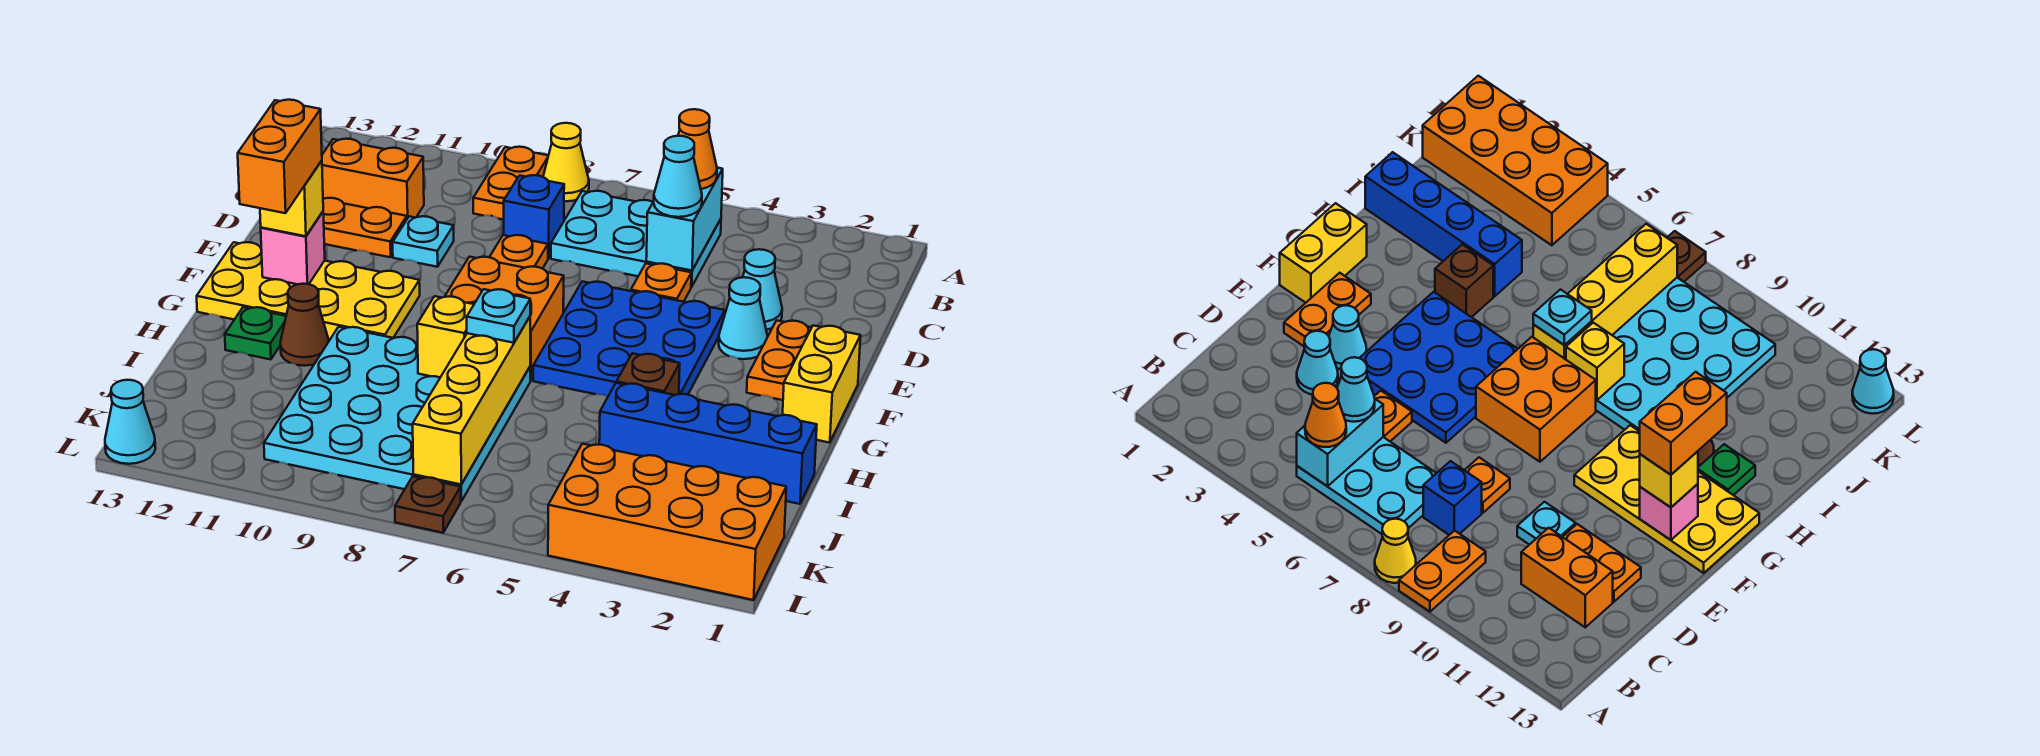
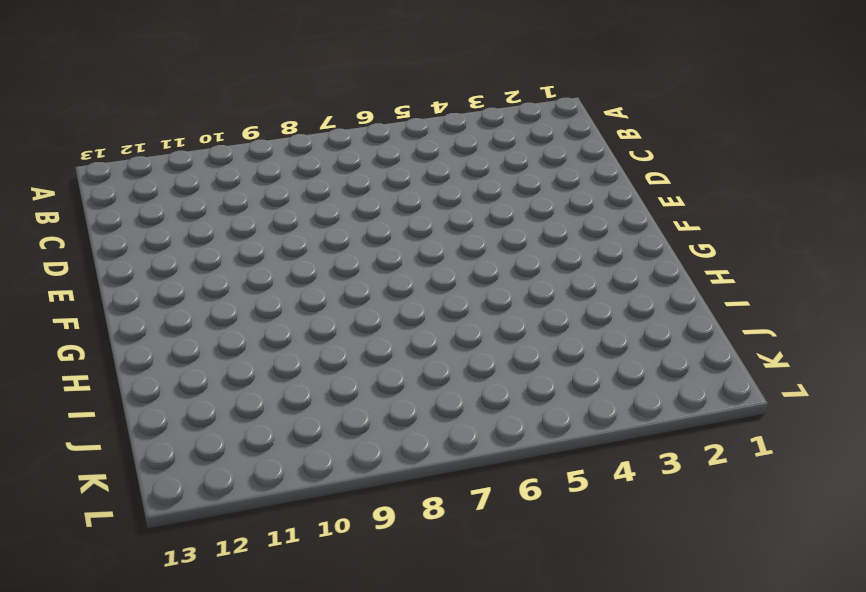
none -> yellow 1x1 cone [543,123,589,201]
none -> orange 1x2 plate [473,147,548,220]
none -> cyan 2x3 plate [551,191,721,287]
none -> blue 1x1 brick [504,175,564,258]

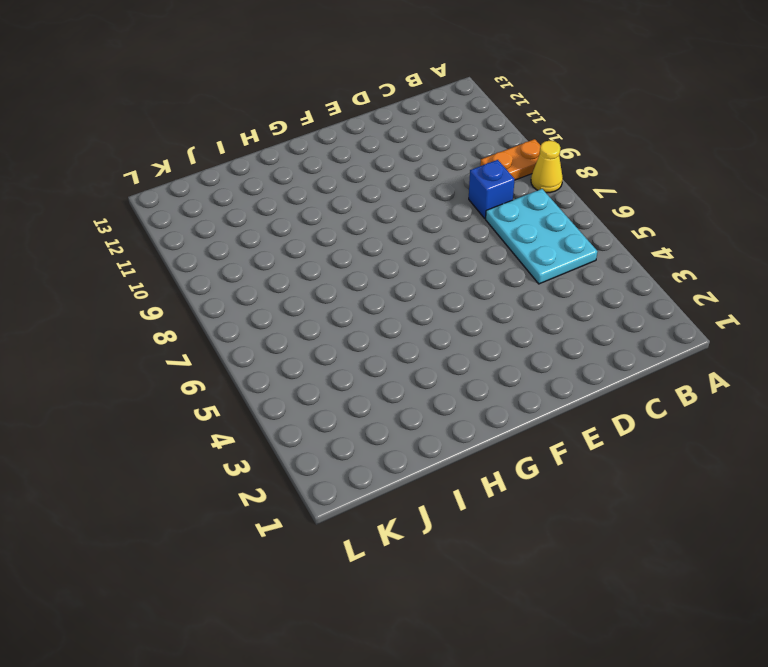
none -> orange 1x2 brick [322,139,424,219]
none -> cyan 1x1 cone [743,249,782,330]
none -> orange 1x1 plate [631,264,691,302]
none -> orange 1x1 plate [490,235,548,269]

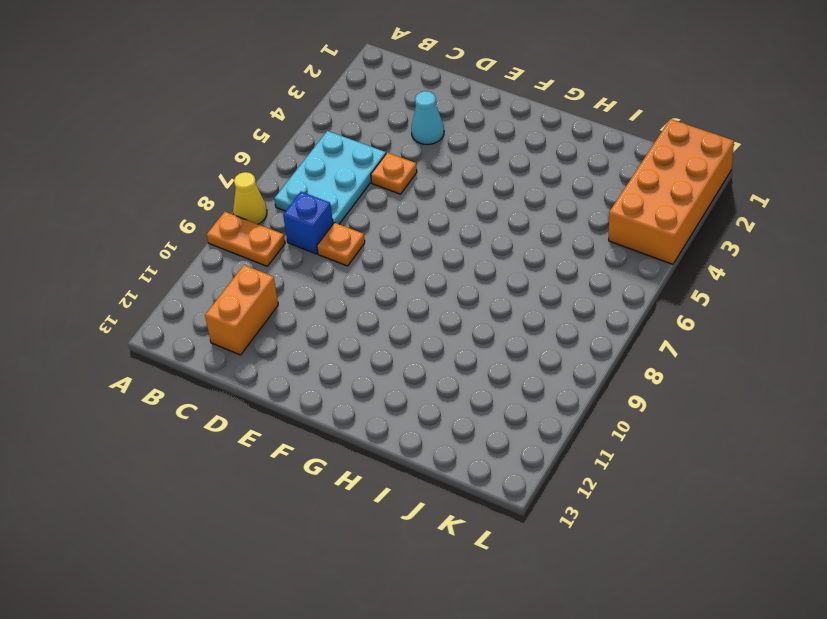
none -> cyan 1x1 plate [393,216,454,267]
none -> orange 1x2 plate [323,198,407,257]
none -> orange 1x2 plate [747,320,812,400]
none -> cyan 1x1 cone [719,277,768,359]

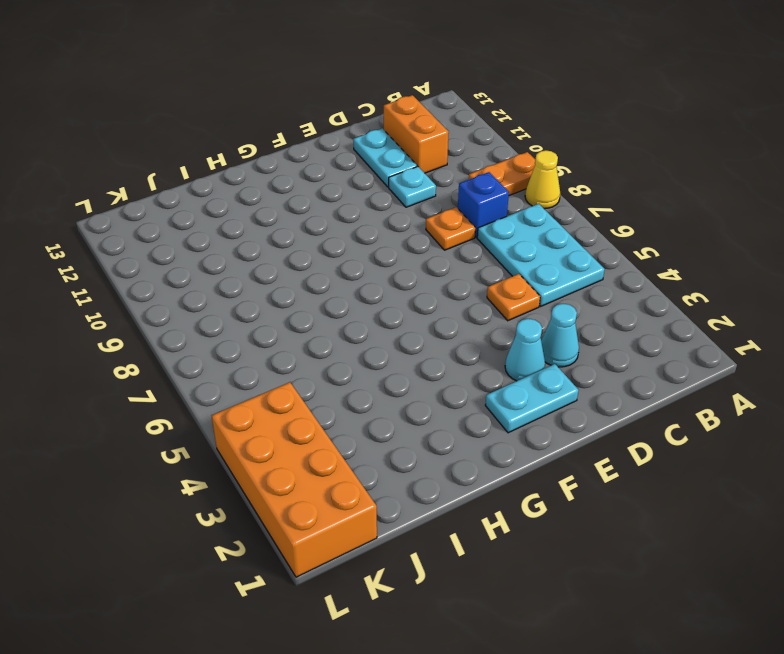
cyan 1x2 plate [353,128,417,187] -> orange 1x2 plate [323,198,407,257]
cyan 1x2 plate [485,364,579,433] -> orange 1x2 plate [747,320,812,400]
none -> blue 3x3 plate [533,281,725,396]
none -> yellow 1x2 brick [783,326,861,443]
none -> orange 2x2 brick [445,257,564,381]
none -> yellow 2x4 plate [197,242,420,339]

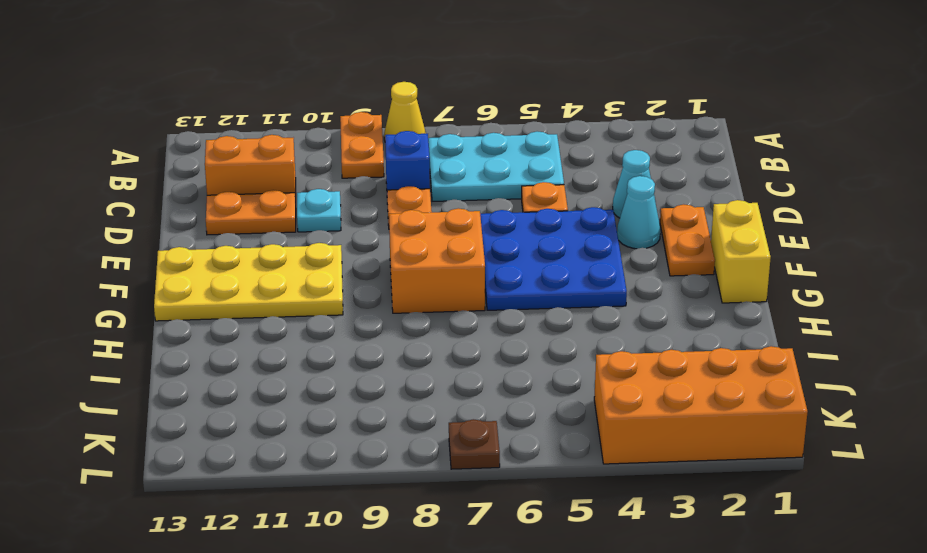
none -> brown 1x1 brick [616,353,680,395]
none -> cyan 4x4 plate [264,327,530,501]
none -> brown 1x1 cone [280,284,329,366]
none -> green 1x1 plate [225,307,286,360]

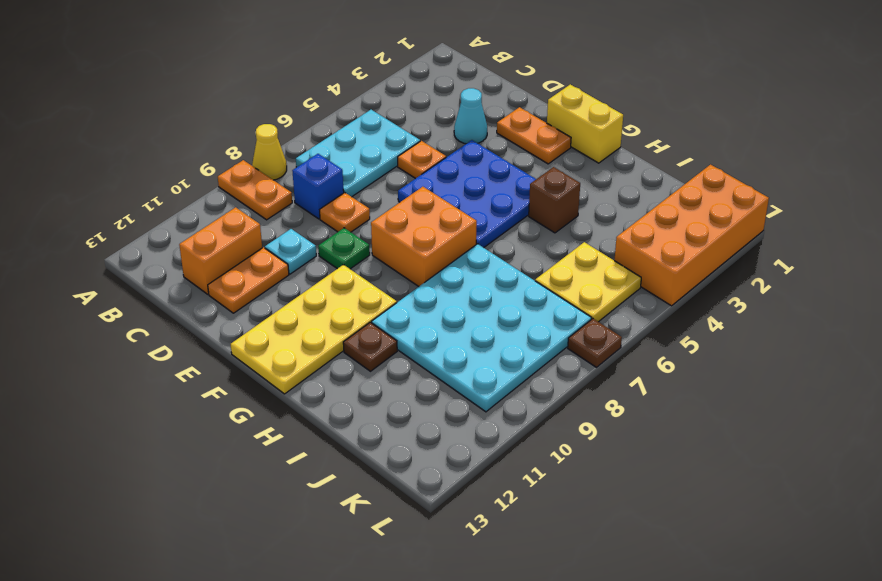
green 1x1 plate [318,228,370,269] -> green 1x1 plate moved to [225,307,286,360]
brown 1x1 plate [343,322,397,371] -> brown 1x1 cone [280,284,329,366]
yellow 2x2 plate [535,242,641,322] -> none
none -> cyan 1x1 cone [719,277,768,359]
none -> blue 1x4 brick [599,383,817,504]
none -> cyan 1x1 cone [105,380,156,464]
none -> cyan 1x2 brick [646,168,723,270]

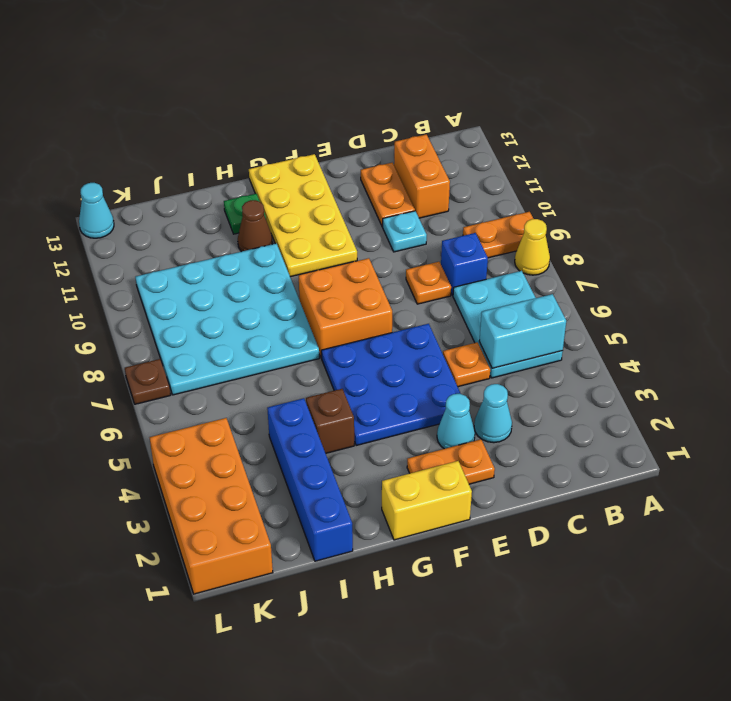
none -> pink 1x1 brick [261,212,325,284]
none -> yellow 1x4 brick [413,317,530,484]
none -> yellow 1x1 brick [417,296,474,377]
none -> orange 1x1 cone [678,109,717,189]

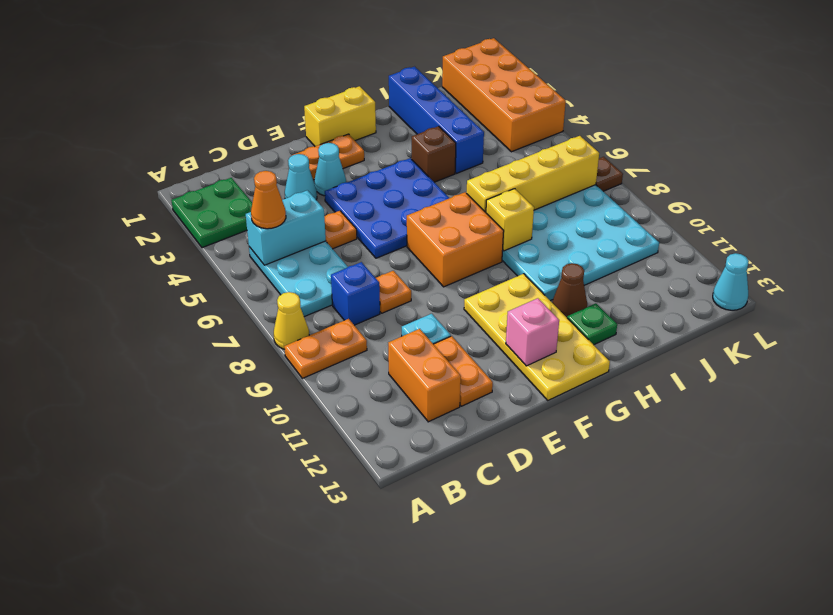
green 2x2 plate [171,178,252,248] -> none
none -> cyan 1x1 cone [654,136,702,217]
none -> yellow 1x1 brick [260,161,323,236]
none -> cyan 1x1 plate [467,289,530,343]
none -> orange 1x2 brick [238,100,322,213]

